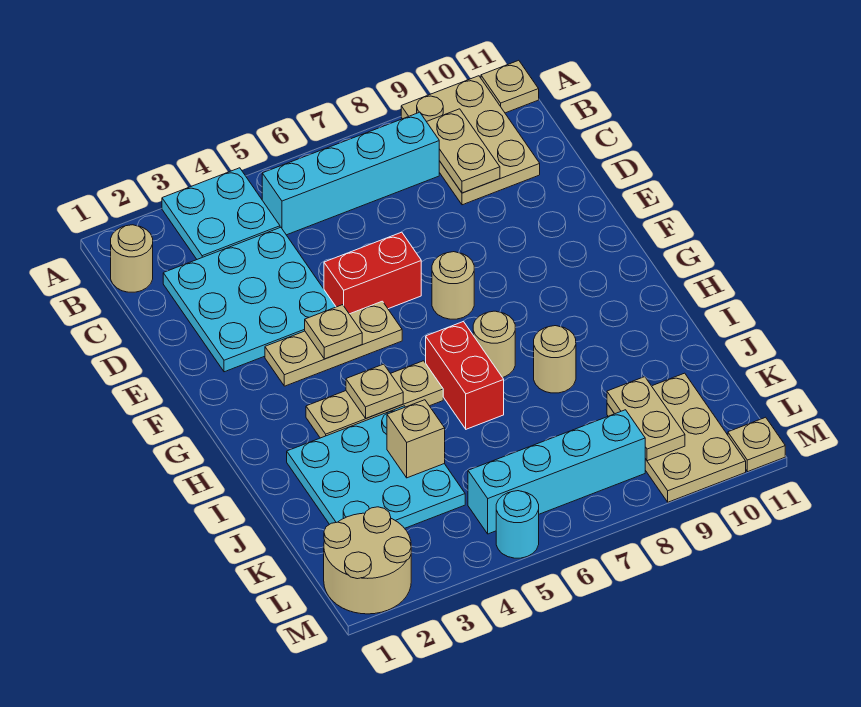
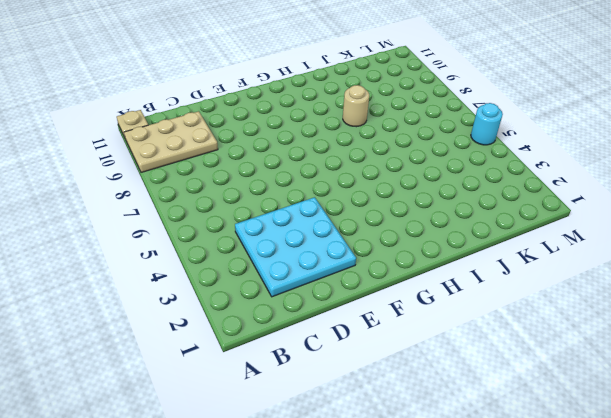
none -> cyan 2x2 plate [162,168,280,259]
none -> tan 1x1 round brick [111,225,153,292]
none -> cyan 1x4 brick [262,112,439,235]

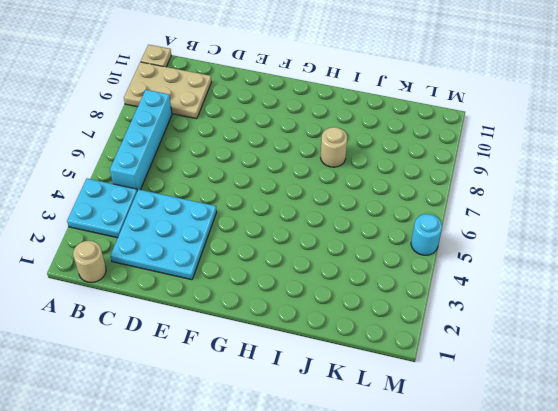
none -> red 1x2 brick [324,232,421,314]
none -> tan 1x3 plate [265,301,402,386]
none -> tan 1x1 round brick [432,252,474,319]

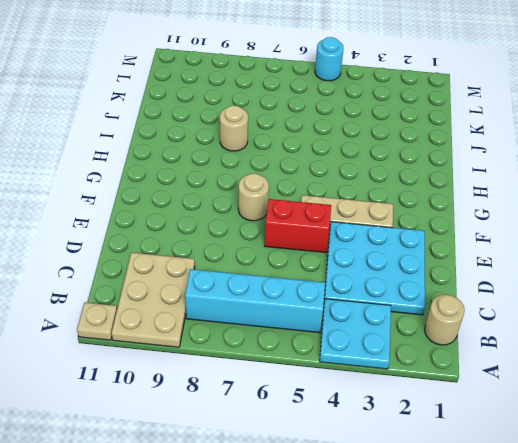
none -> tan 1x3 plate [306,361,443,438]
none -> red 1x2 brick [426,321,504,429]
none -> tan 1x1 round brick [473,311,515,377]

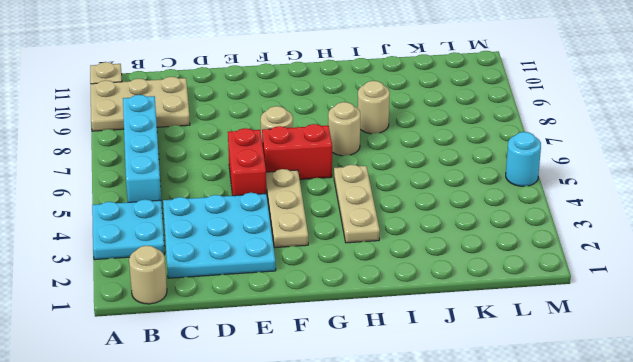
red 1x2 brick [262,124,332,179] -> red 1x2 brick moved to [426,321,504,429]
none -> cyan 3x3 plate [287,406,465,528]
none -> tan 2x3 plate [607,373,746,502]
none -> tan 2x2 round brick [324,507,411,614]

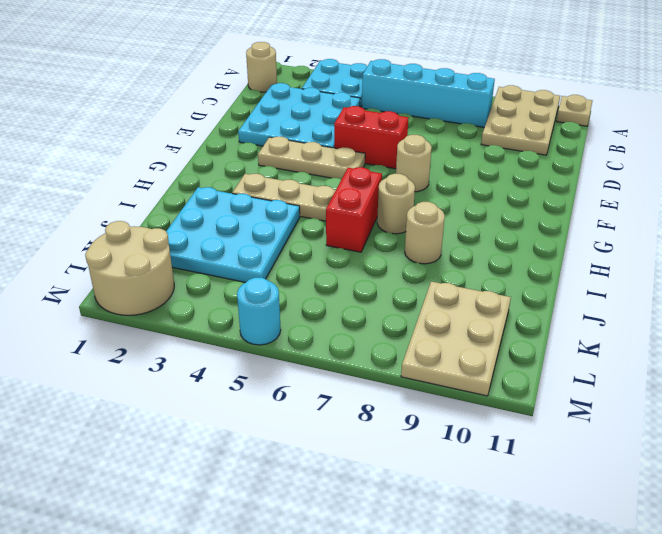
none -> cyan 1x4 brick [468,410,645,534]
none -> tan 1x1 plate [728,417,785,472]
none -> tan 1x2 plate [427,109,500,193]

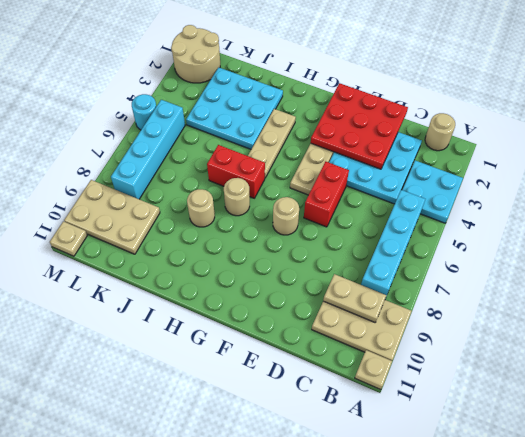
red 3x3 plate [311,83,408,169] -> none
none -> tan 1x1 plate [305,305,362,359]
none -> tan 1x1 plate [346,364,403,418]
none -> tan 1x1 brick [387,400,445,478]

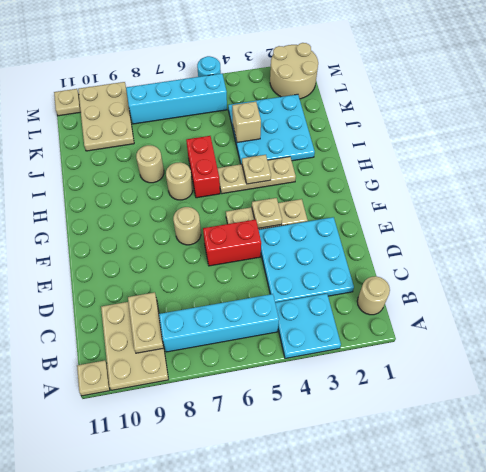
none -> tan 1x2 plate [607,377,685,461]

